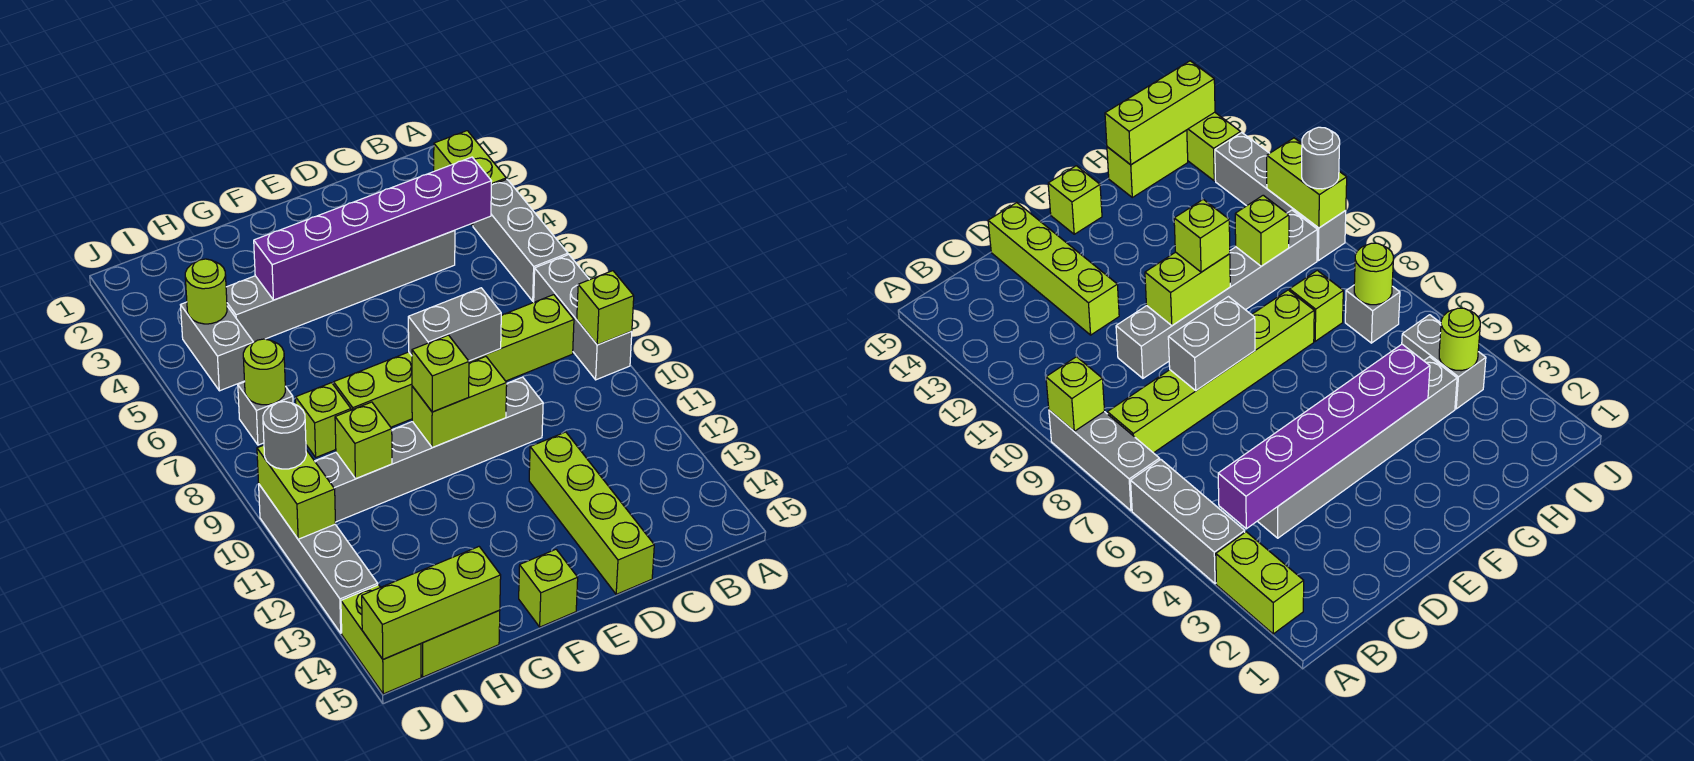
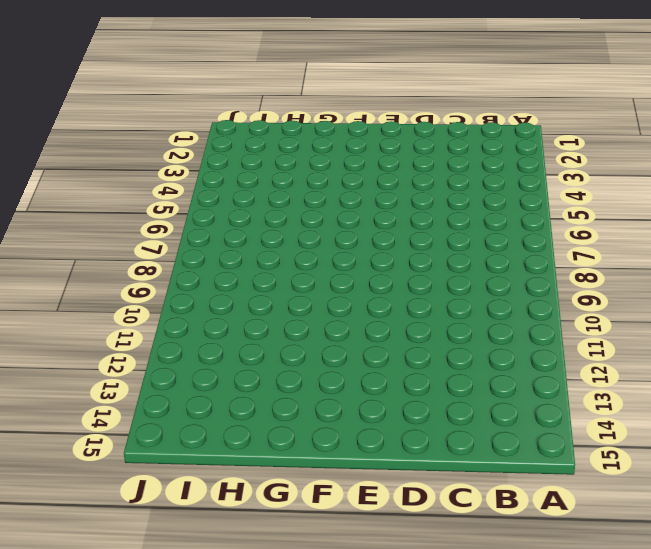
none -> lime 1x2 brick [434,131,506,226]
none -> grey 1x3 brick [473,179,568,301]
none -> grey 1x3 brick [534,255,632,380]

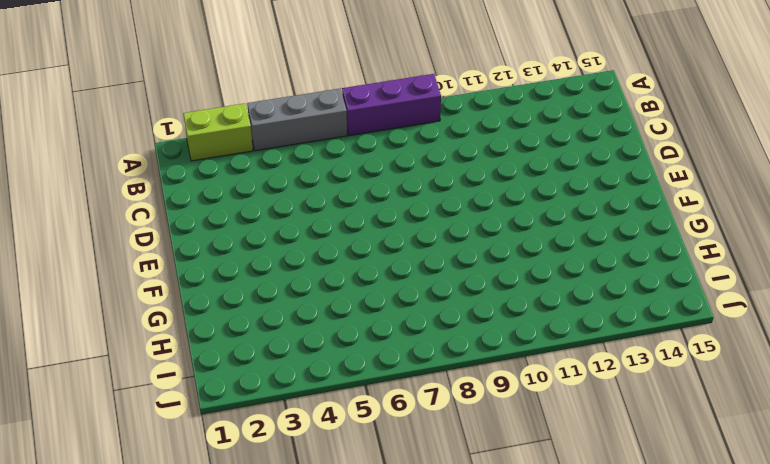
purple 1x3 brick [342,74,441,136] -> grey 1x3 brick [534,255,632,380]
none -> lime 1x6 brick [334,295,574,427]
none -> grey 1x6 brick [226,230,455,342]
none -> grey 1x6 brick [315,377,543,522]

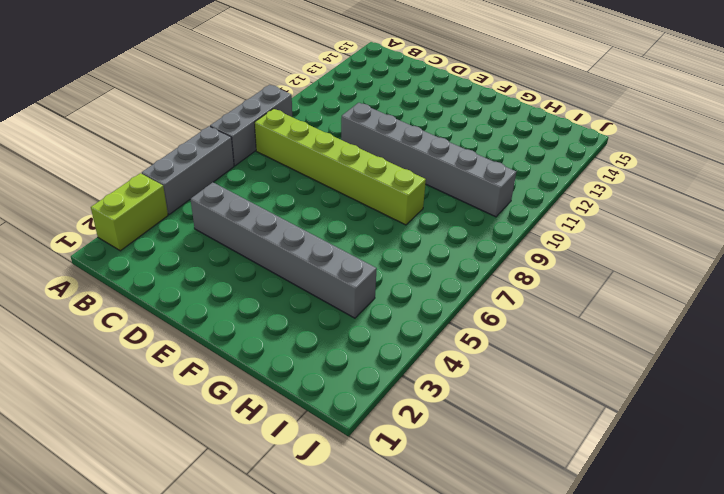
none -> lime 1x4 brick [529,432,654,594]
none -> lime 1x1 brick [519,549,578,627]
none -> lime 1x1 brick [296,383,351,457]

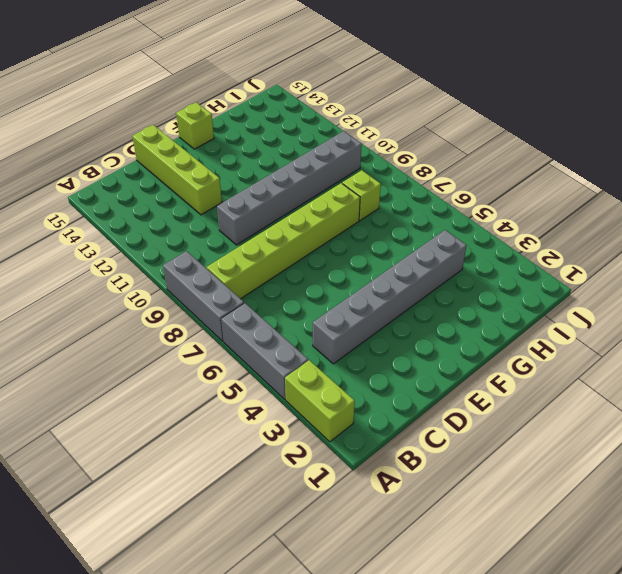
none -> lime 1x2 brick [421,610,500,677]
none -> grey 1x2 brick [181,302,253,391]
none -> grey 1x1 brick [238,382,293,445]

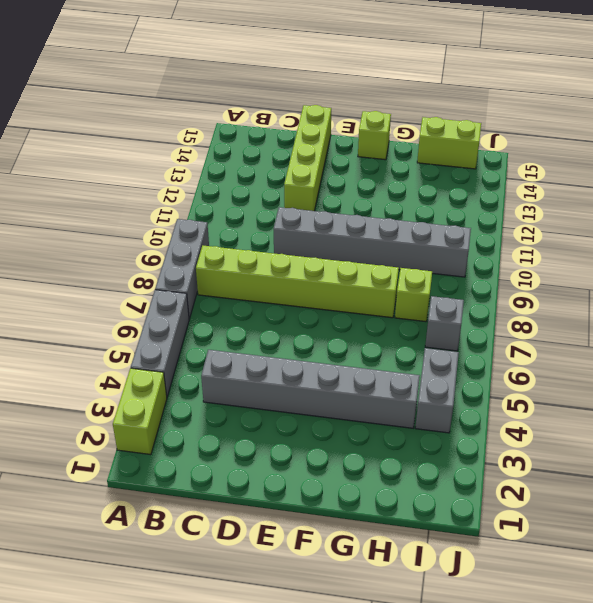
none -> grey 1x4 brick [259,485,378,633]
none -> lime 1x2 brick [341,585,421,694]
none -> lime 1x1 brick [577,271,634,345]

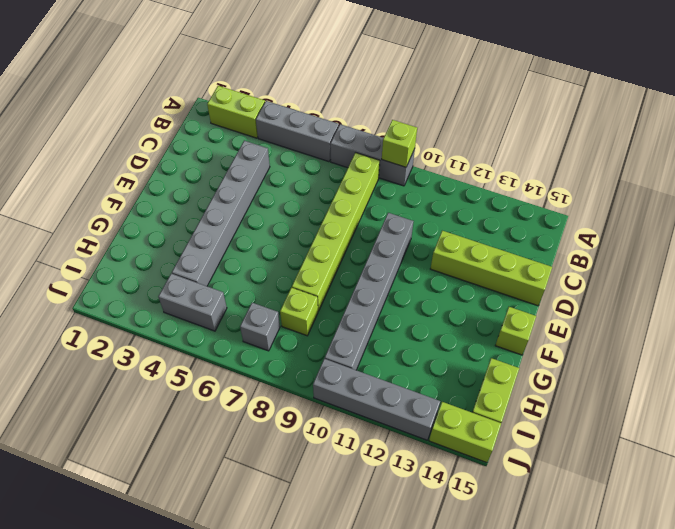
none -> purple 1x6 brick [254,157,491,300]
none -> grey 1x2 brick [408,288,501,361]
none -> lime 1x2 brick [412,357,507,448]

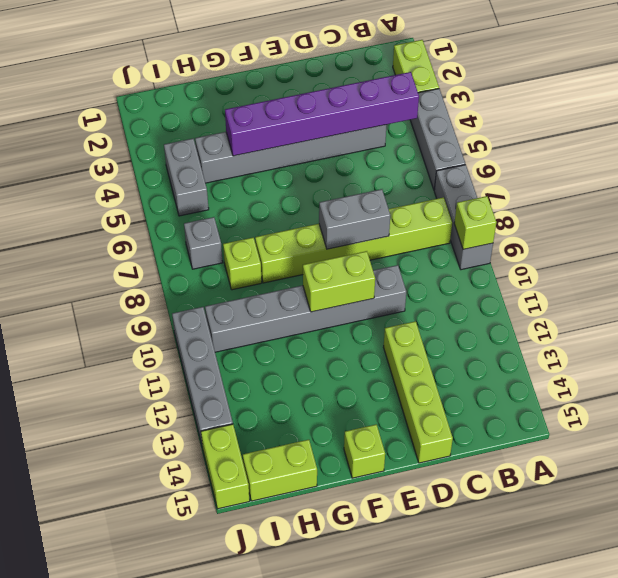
none -> lime 1x1 brick [335,402,392,479]
none -> lime 1x3 brick [362,547,501,659]
none -> lime 1x1 round brick [185,259,227,324]

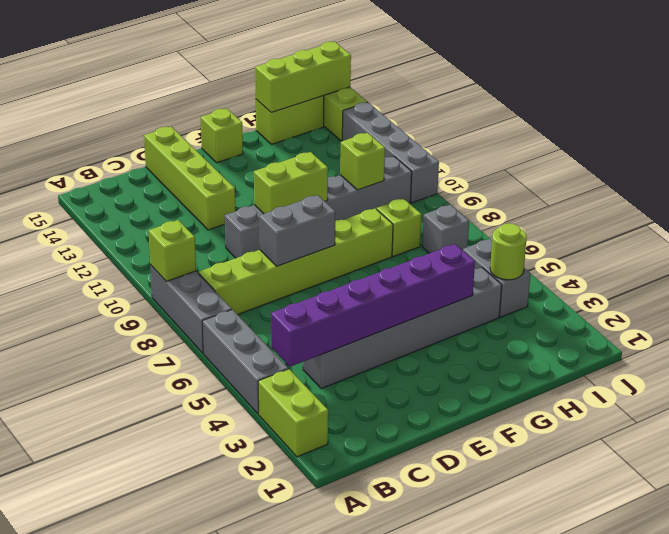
none -> lime 1x1 round brick [243,339,285,405]
none -> lime 1x2 brick [257,445,335,539]
none -> lime 1x1 brick [412,335,469,412]

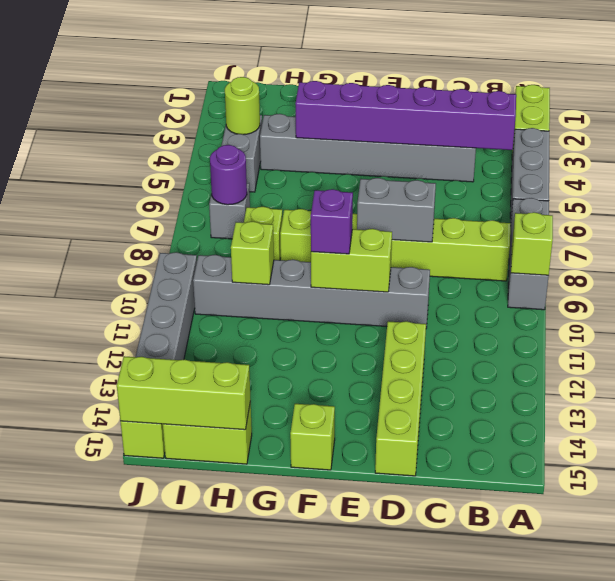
purple 1x1 brick [311,189,353,254] -> lime 1x1 brick [412,335,469,412]
purple 1x1 round brick [210,145,247,205] -> lime 1x1 round brick [243,339,285,405]
none -> lime 1x2 brick [257,445,335,539]
none -> grey 1x1 round brick [263,401,306,469]

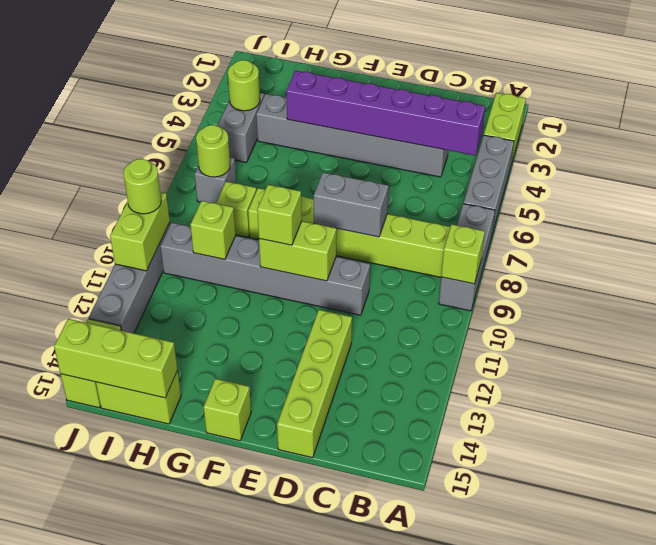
lime 1x1 round brick [123,159,162,214] -> grey 1x1 round brick [263,401,306,469]

